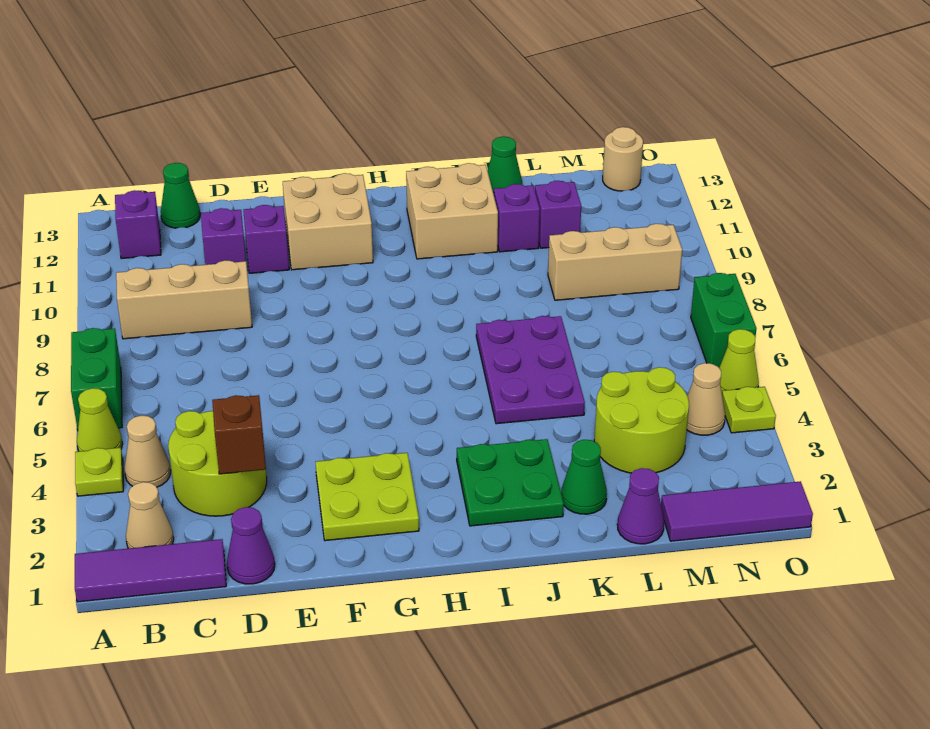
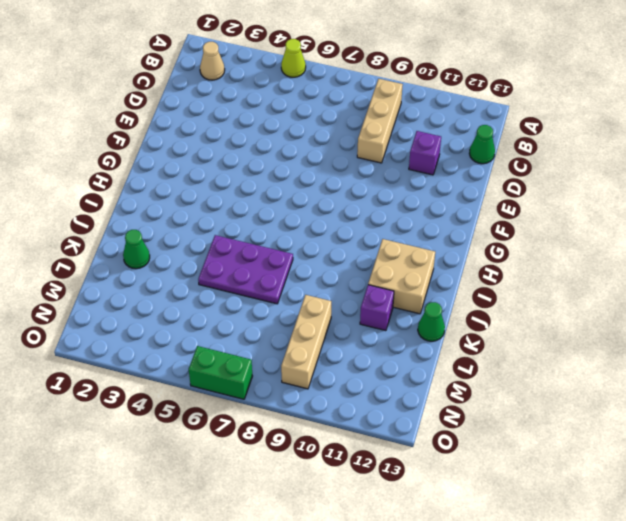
none -> purple 1x3 tile [75,539,226,602]
none -> lime 1x1 plate [75,448,123,496]
none -> green 1x2 brick [71,328,122,429]
none -> tan 1x1 cone [124,416,171,487]

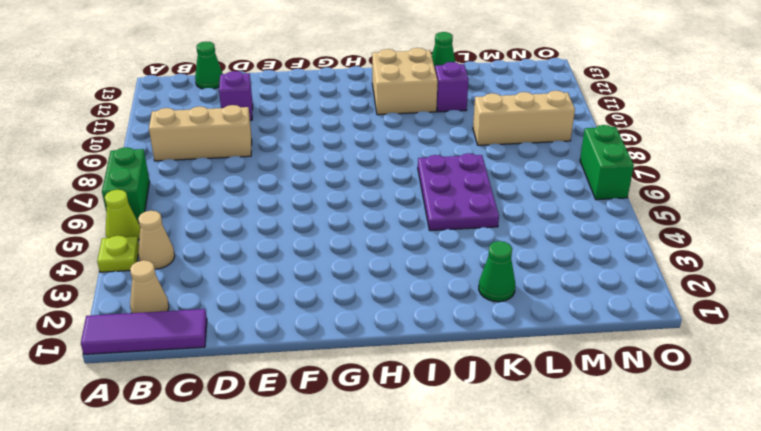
none -> purple 1x1 brick [115,190,161,259]
none -> lime 2x2 round brick [168,411,267,516]
none -> purple 1x1 cone [227,507,275,584]
none -> purple 1x1 brick [243,205,289,273]

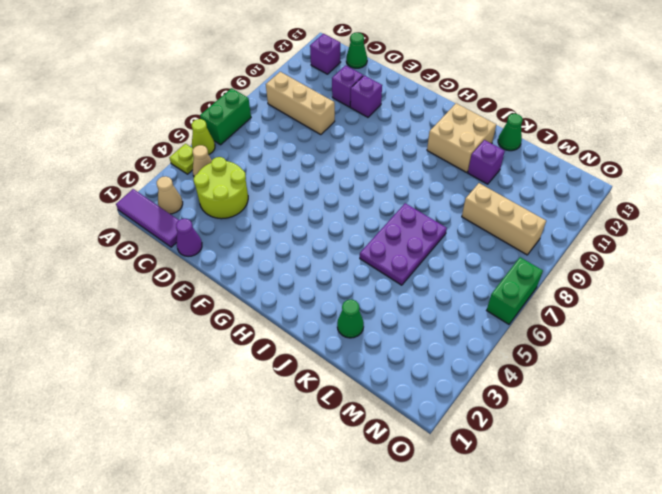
none -> lime 2x2 plate [316,453,419,541]
none -> tan 2x2 brick [283,173,373,270]
none -> green 2x2 plate [457,439,564,526]
none -> purple 1x1 cone [617,468,664,544]

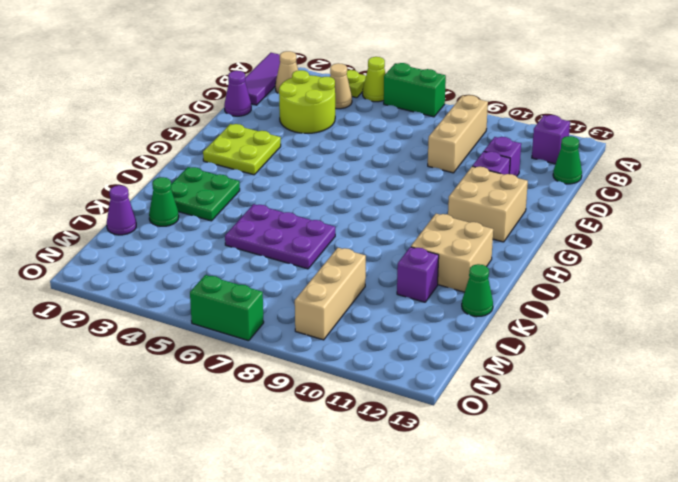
none -> lime 2x2 round brick [594,367,689,473]
none -> purple 1x1 brick [535,181,581,248]
none -> purple 1x3 tile [661,481,813,541]
none -> tan 1x1 cone [687,363,725,435]

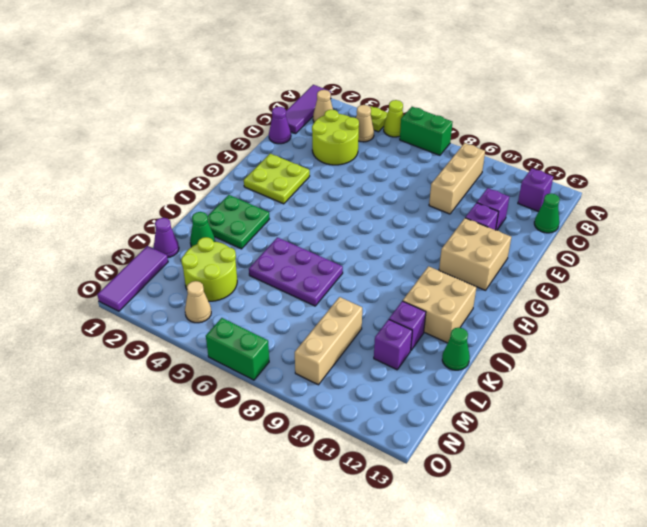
none -> tan 1x1 round brick [603,127,643,191]
none -> lime 1x1 plate [722,387,776,433]
none -> lime 1x1 cone [719,329,759,393]
none -> brown 1x1 brick [212,395,266,474]

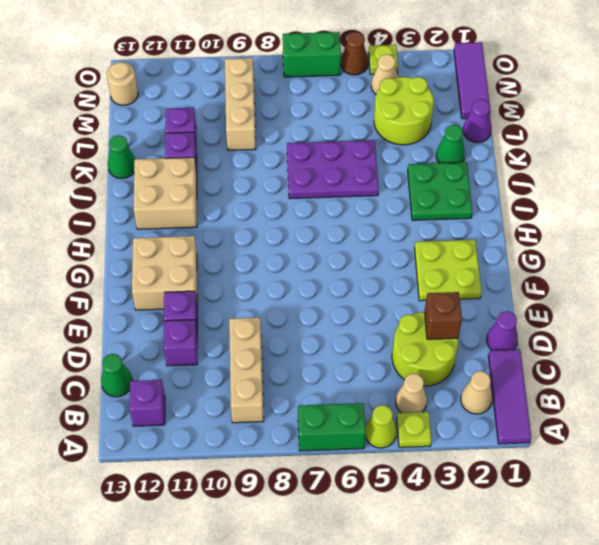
brown 1x1 cone [341,32,368,75] -> lime 1x1 cone [719,329,759,393]

